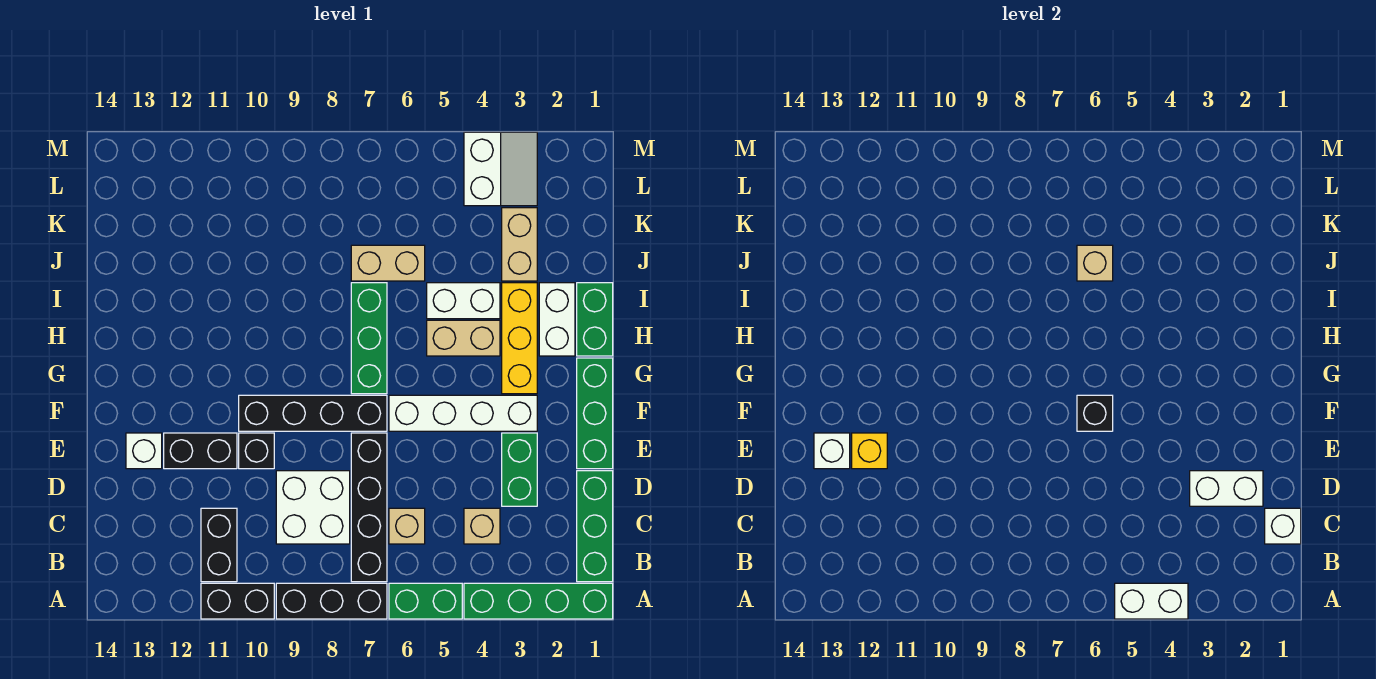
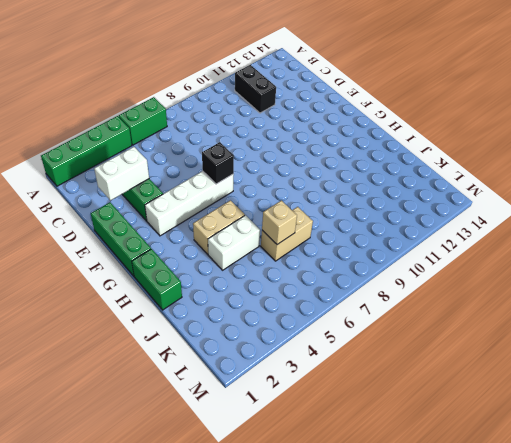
none -> black 1x3 brick [276,583,387,619]
none -> black 1x2 brick [201,583,274,619]
none -> green 1x3 brick [577,471,613,582]
none -> black 1x4 brick [351,433,387,582]

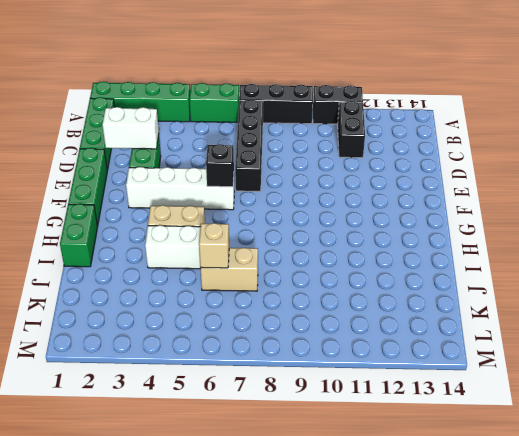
none -> tan 1x1 brick [464,508,500,544]
none -> tan 1x1 brick [389,508,425,544]
none -> white 2x2 brick [276,471,350,544]
none -> black 1x1 brick [239,433,274,469]

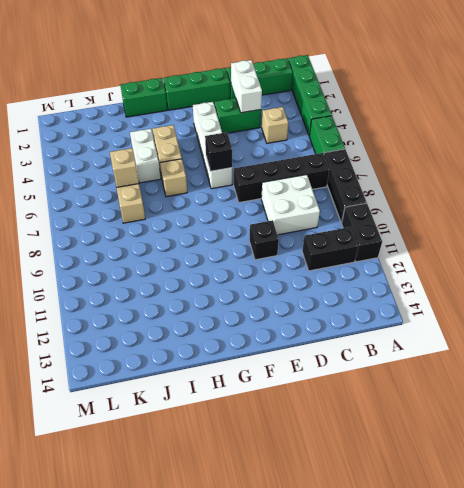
tan 1x1 brick [160,159,187,197] -> tan 1x1 brick moved to [389,508,425,544]
none -> black 1x2 brick [164,433,237,469]
none -> white 1x1 brick [126,433,162,469]
none -> black 1x4 brick [239,395,387,431]
none -> yellow 1x3 brick [502,283,537,394]

